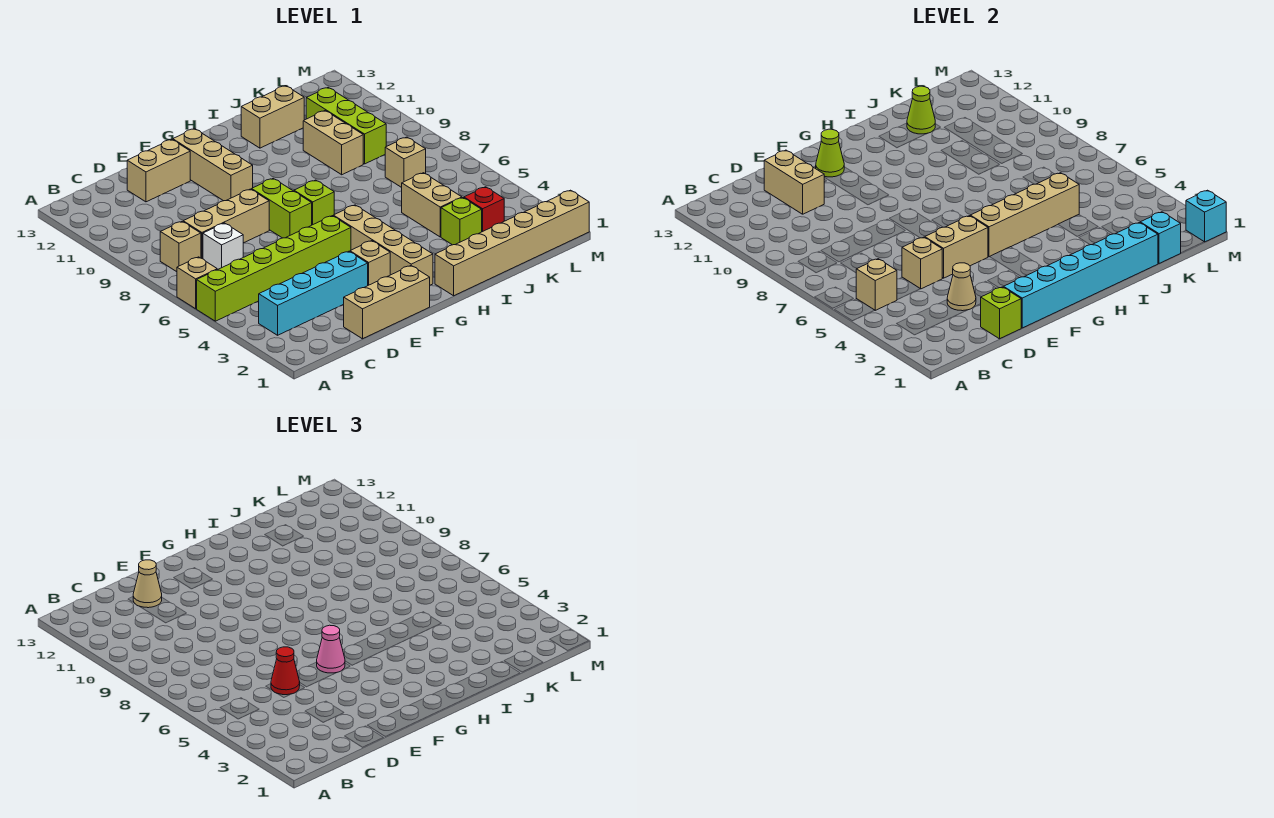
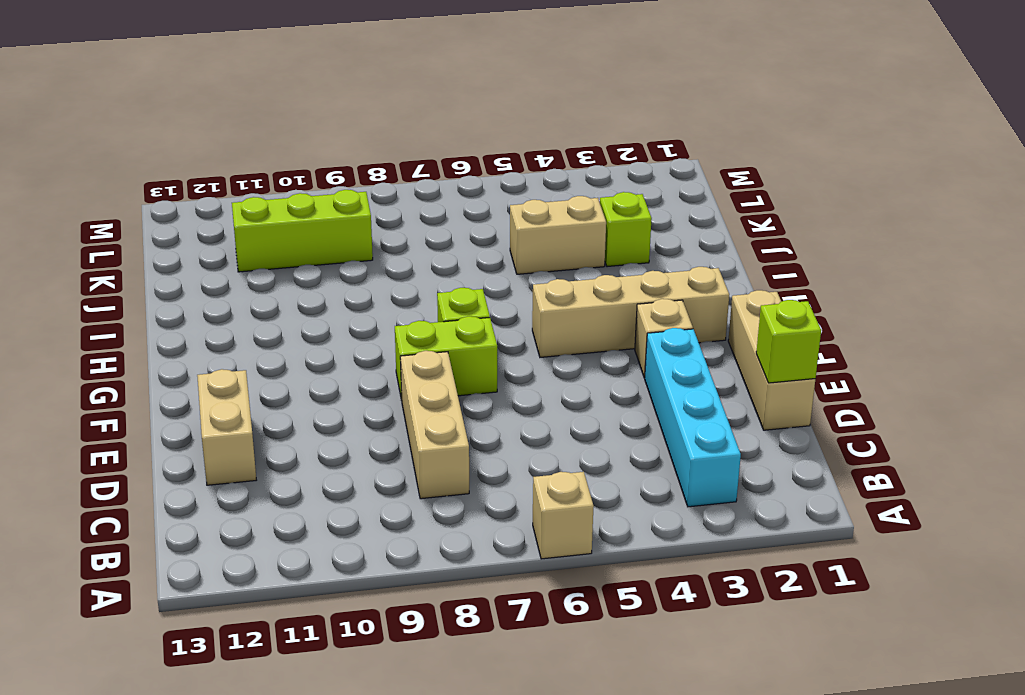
none -> lime 1x6 brick [197,216,351,321]
none -> tan 1x1 brick [160,222,201,272]
none -> white 1x1 brick [203,223,243,270]
none -> tan 1x3 brick [173,129,253,201]

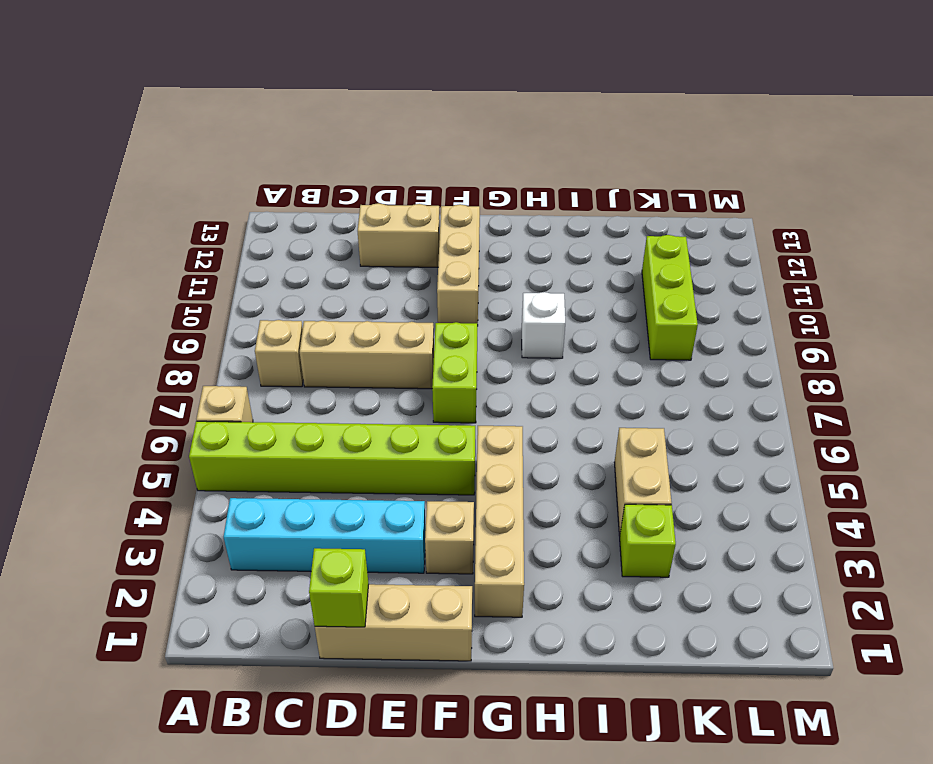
white 1x1 brick [522,292,565,358] -> white 1x1 brick moved to [203,223,243,270]
none -> lime 1x1 brick [294,180,334,225]
none -> tan 1x6 brick [435,190,589,296]
none -> tan 1x2 brick [241,86,304,148]
none -> tan 1x2 brick [303,111,363,175]

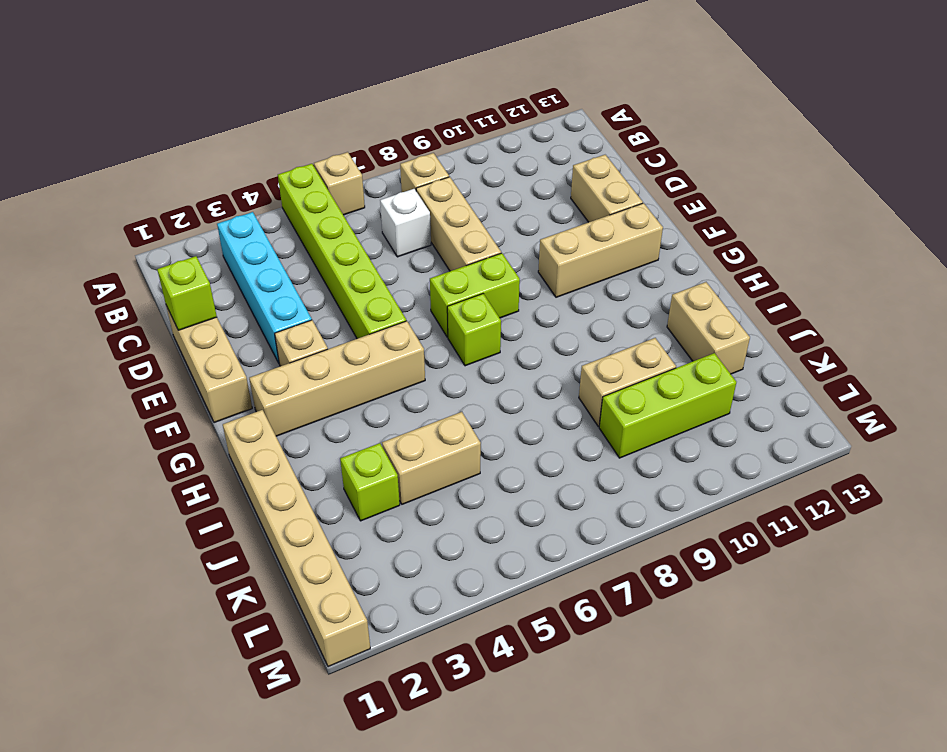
none -> red 1x1 brick [464,187,504,232]
none -> tan 1x1 brick [385,137,426,187]
none -> tan 1x1 brick [856,259,897,310]
none -> tan 1x1 cone [947,263,976,311]

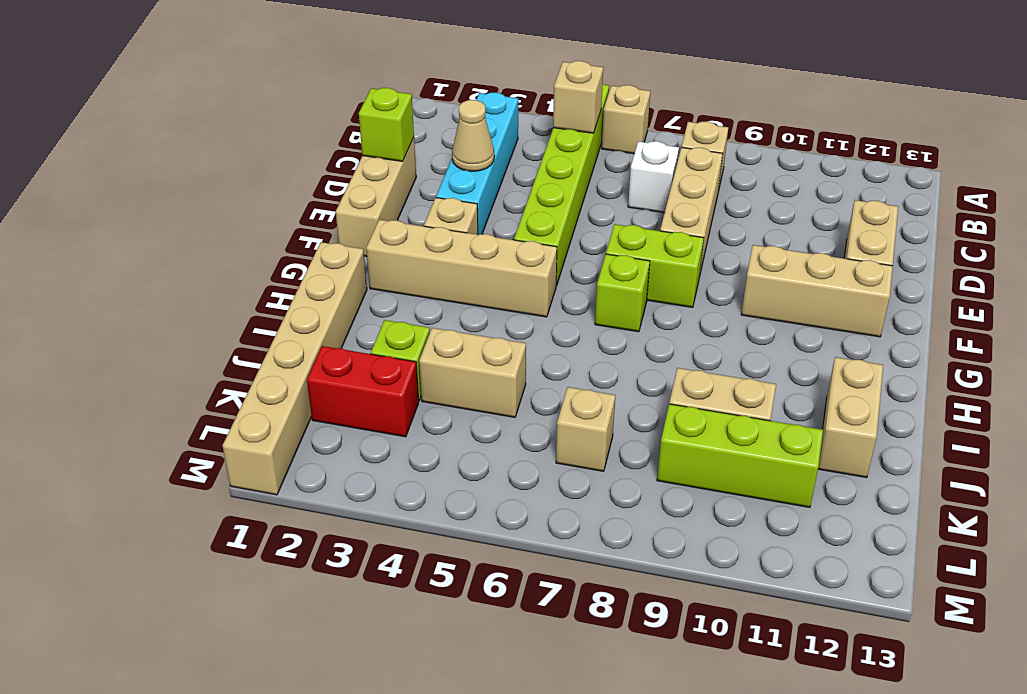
red 1x2 brick [307,346,419,437] -> red 1x1 brick [464,187,504,232]
none -> tan 1x1 brick [902,237,942,289]
none -> tan 1x2 brick [764,150,824,214]
none -> cyan 1x6 brick [1004,223,1158,328]
none -> tan 1x2 brick [925,216,988,278]

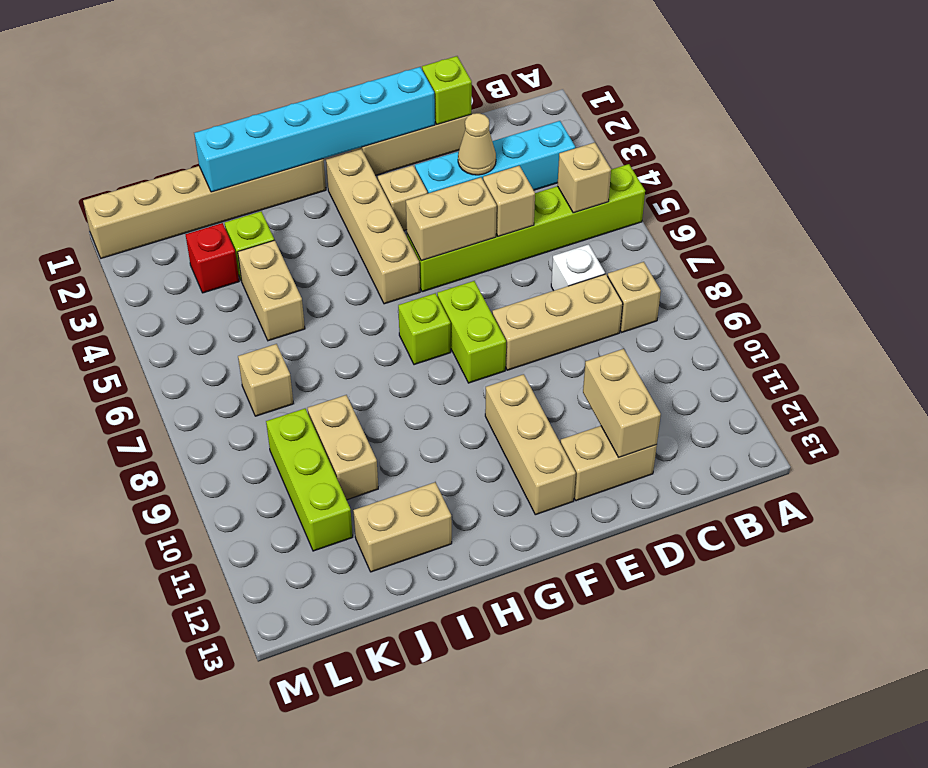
none -> tan 1x1 brick [177,257,217,309]
none -> lime 1x1 cone [816,129,844,177]
none -> tan 1x4 brick [970,173,1079,257]
none -> lime 1x1 cone [907,86,935,134]

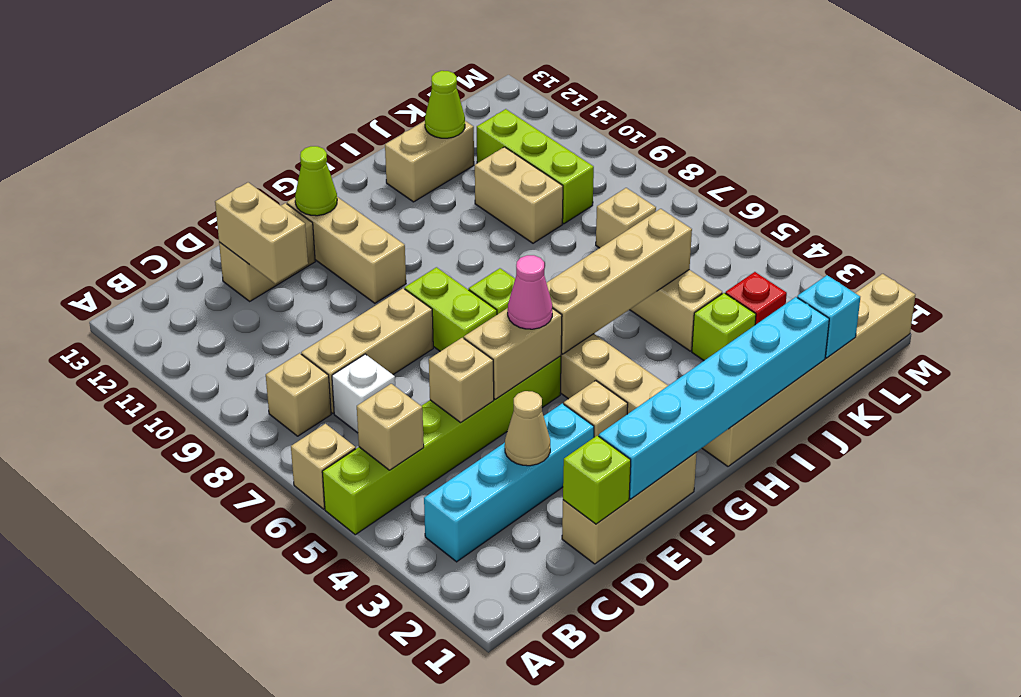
none -> cyan 1x1 brick [1186,190,1226,242]
none -> red 1x1 cone [271,647,300,695]
none -> tan 1x1 cone [133,560,162,608]

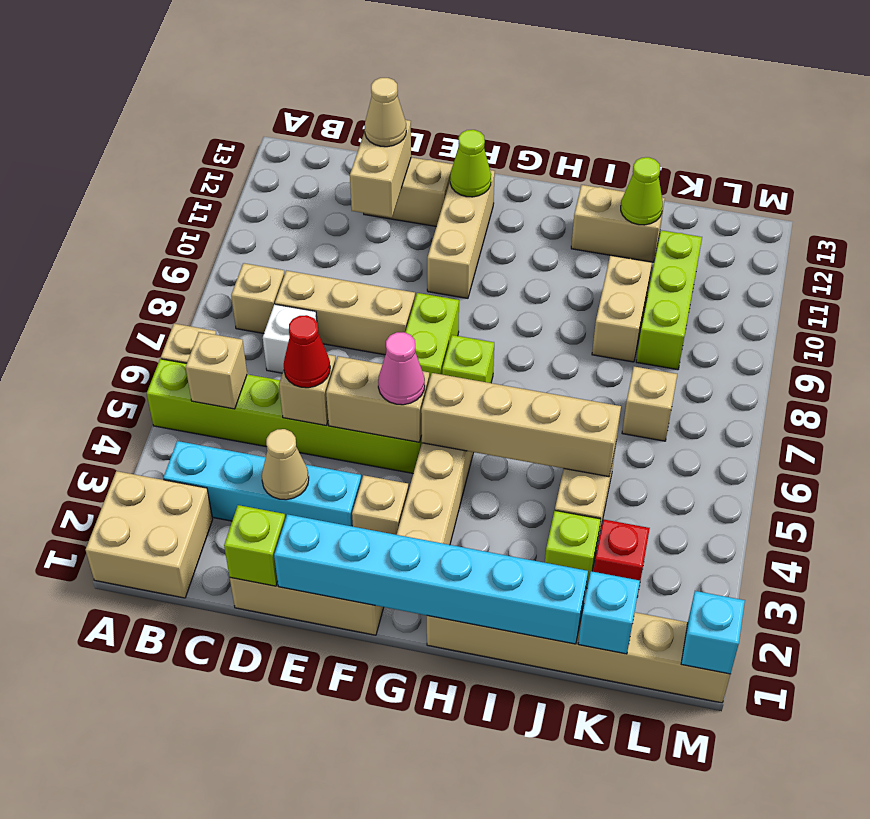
tan 2x2 brick [85,471,213,598] -> none

